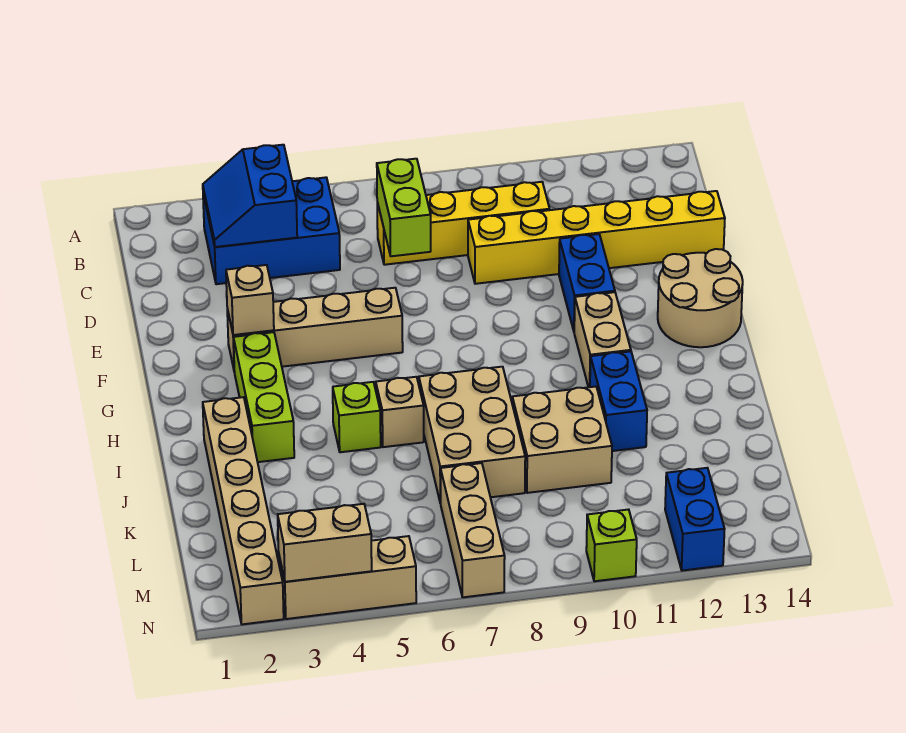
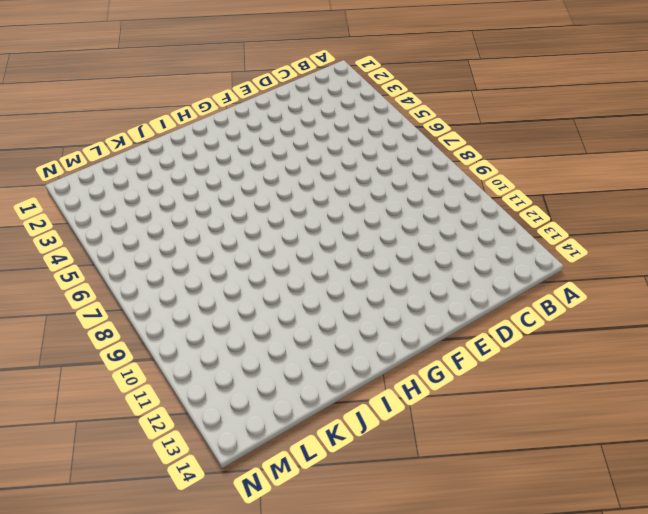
none -> blue 2x3 brick [203,177,340,284]
none -> yellow 1x4 brick [377,182,550,265]
none -> yellow 1x6 brick [468,191,725,284]

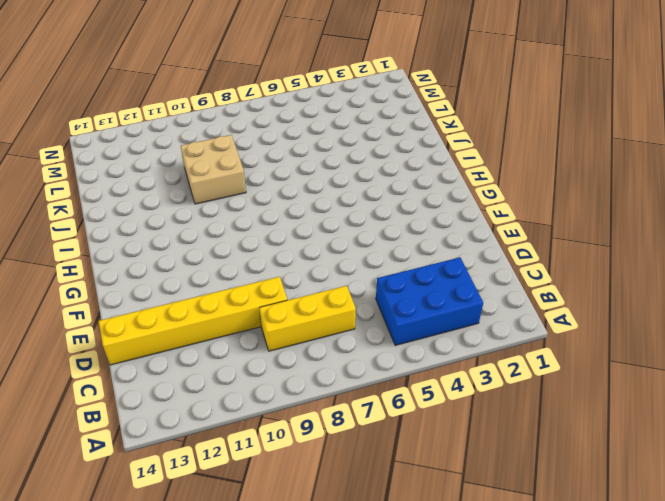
yellow 1x3 brick [259,286,356,351] -> yellow 1x4 brick [377,182,550,265]
none -> blue 1x2 brick [559,234,615,331]
none -> tan 1x4 brick [227,288,403,369]
none -> tan 2x2 round brick [658,249,743,347]

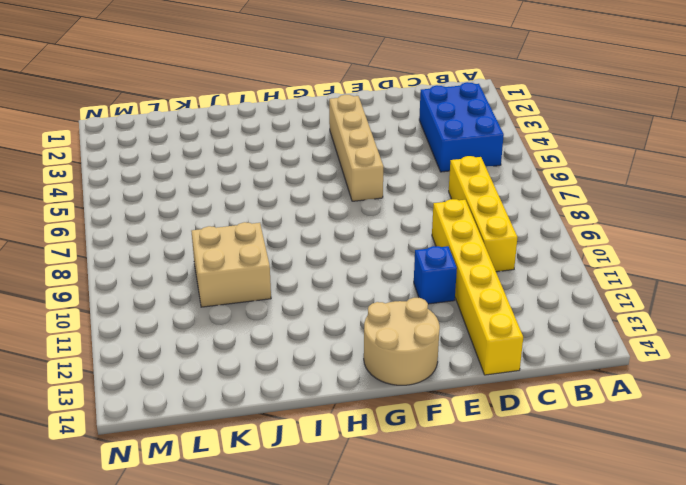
blue 1x1 brick [414,246,457,304] -> blue 1x2 brick [559,234,615,331]
none -> lime 1x3 brick [233,332,294,462]
none -> tan 1x2 brick [574,292,631,387]
none -> tan 1x6 brick [203,397,284,624]

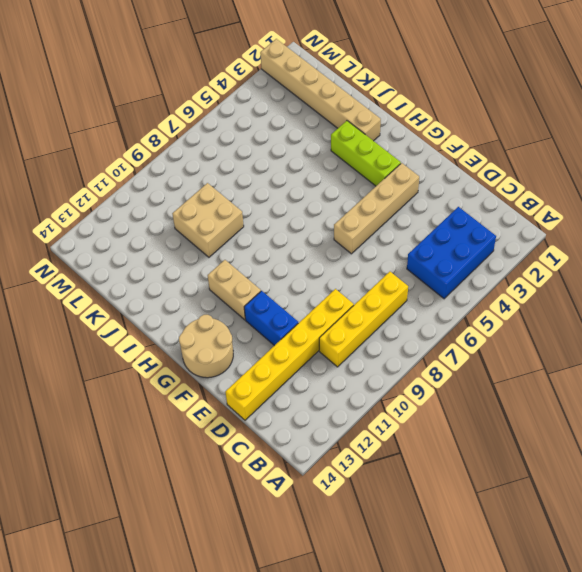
none -> lime 1x1 brick [333,382,381,452]
none -> tan 1x1 brick [376,377,424,447]
none -> tan 2x3 brick [419,367,525,503]

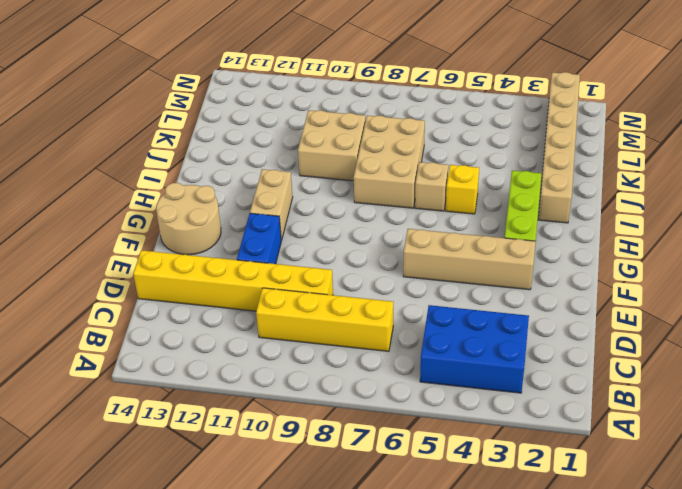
yellow 1x1 brick [446,165,479,214] -> lime 1x1 brick [333,382,381,452]
none -> blue 1x2 brick [590,351,647,451]
none -> tan 1x3 brick [441,463,505,597]
none -> blue 1x2 brick [665,468,725,571]

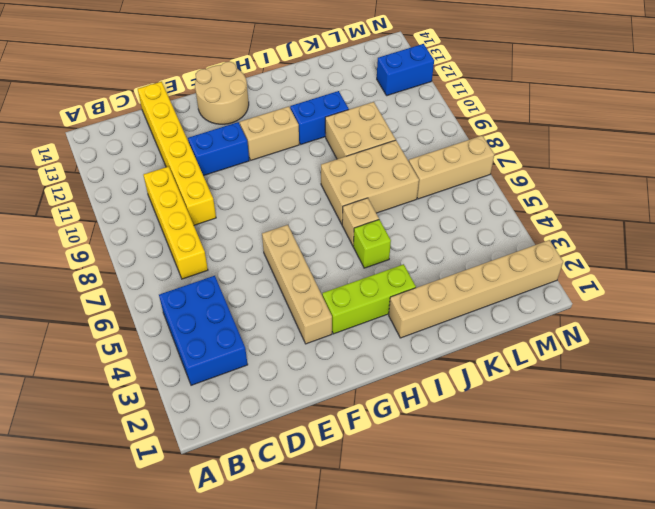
none -> tan 1x3 brick [279,536,416,619]
none -> lime 1x1 brick [586,509,637,581]
none -> blue 2x2 slope [203,145,297,247]

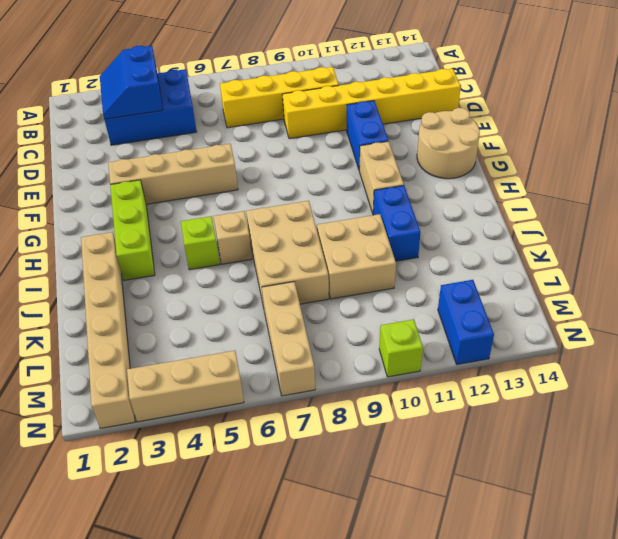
none -> lime 1x2 brick [377,159,431,256]
none -> tan 1x1 brick [226,265,274,335]
none -> tan 1x2 brick [278,504,372,582]

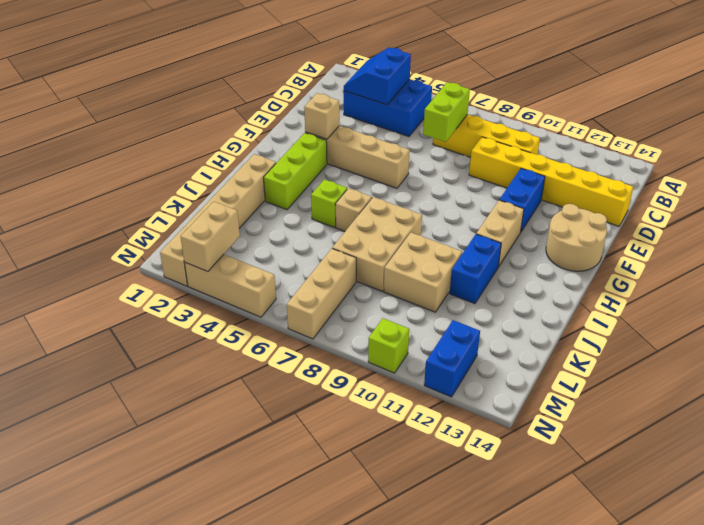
tan 1x2 brick [181,202,240,272] -> tan 1x2 brick turned to [278,504,372,582]

